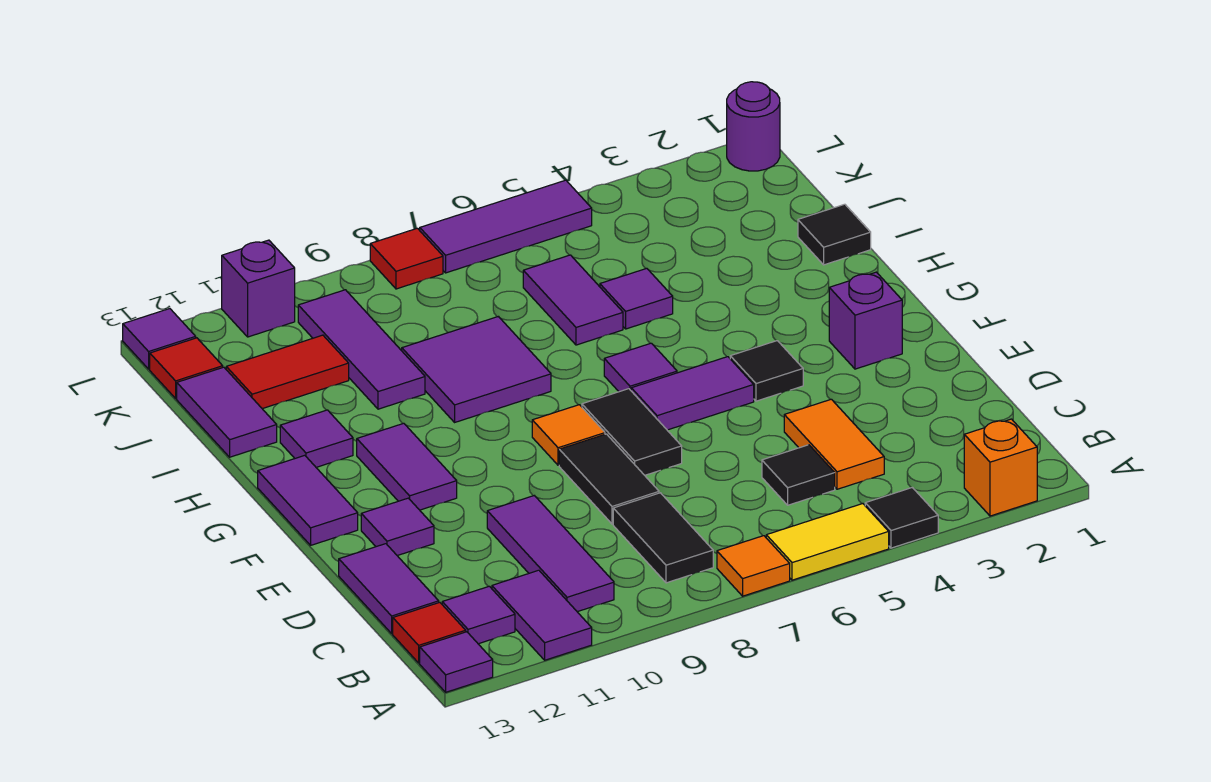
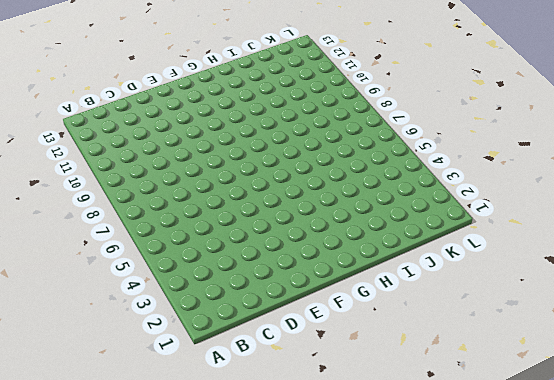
none -> orange 1x1 brick [964,419,1037,516]
none -> black 1x1 tile [865,488,938,548]
none -> yellow 1x2 tile [766,504,889,580]
none -> orange 1x1 tile [717,536,790,596]

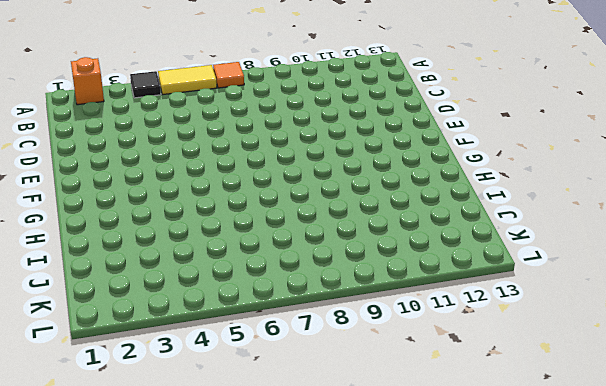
none -> purple 1x2 tile [492,570,592,660]
none -> purple 1x1 tile [420,632,493,692]
none -> black 1x2 tile [613,493,713,583]
none -> purple 1x3 tile [487,496,614,612]

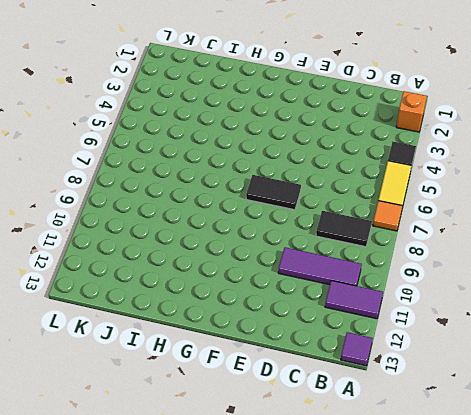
none -> purple 1x1 tile [442,586,515,644]
none -> red 1x1 tile [393,602,466,663]
none -> orange 1x2 tile [784,399,884,489]
none -> black 1x1 tile [762,445,835,505]

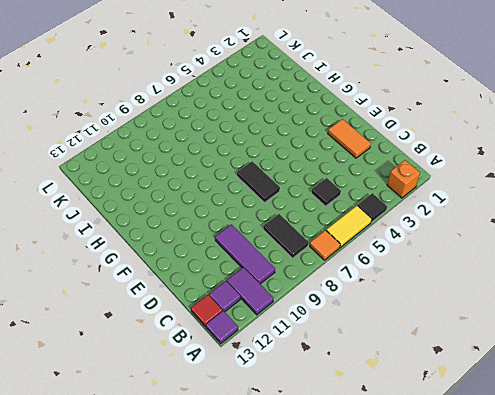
orange 1x2 tile [328,119,371,158] -> orange 1x2 tile moved to [784,399,884,489]
none -> purple 1x2 tile [339,544,439,633]
none -> black 1x2 tile [559,434,659,524]
none -> purple 1x1 tile [361,498,434,556]
none -> purple 1x1 brick [829,272,902,369]

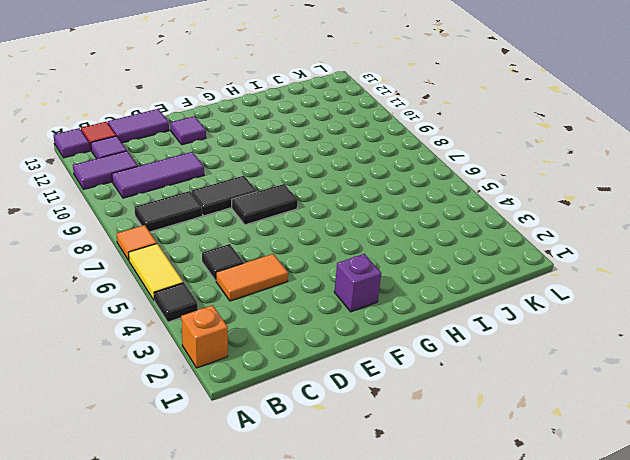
none -> black 1x1 tile [730,341,803,401]
none -> purple 1x2 tile [631,357,754,430]
none -> orange 1x1 tile [532,405,605,465]
none -> purple 1x2 tile [357,423,457,510]

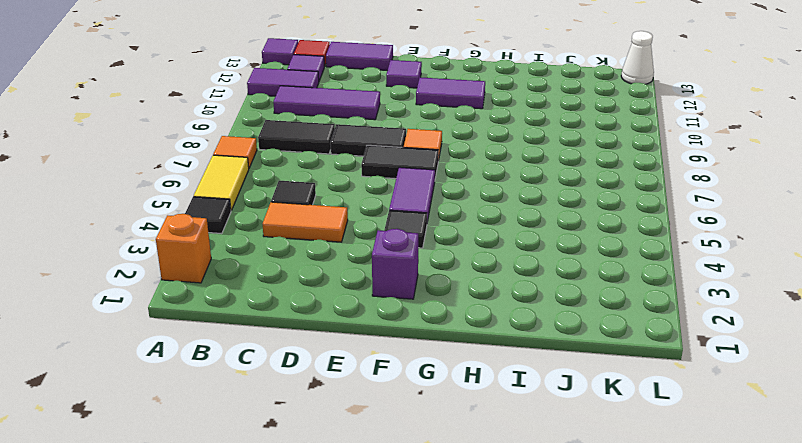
white 1x1 cone [621,31,654,84] -> purple 1x1 tile [123,309,196,369]
none -> purple 1x2 tile [258,455,358,545]
none -> purple 1x1 tile [604,343,677,392]
none -> purple 2x2 tile [401,317,551,422]
none -> purple 1x1 tile [280,410,353,467]

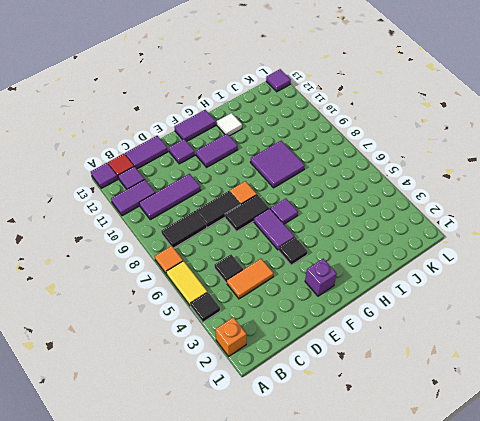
white 1x1 tile [217,113,242,136] -> purple 1x1 tile [280,410,353,467]
none -> black 1x1 tile [798,204,871,265]
none -> purple 1x1 tile [600,268,673,329]
none -> purple 1x2 tile [523,255,623,345]
none -> purple 1x3 tile [298,290,425,409]

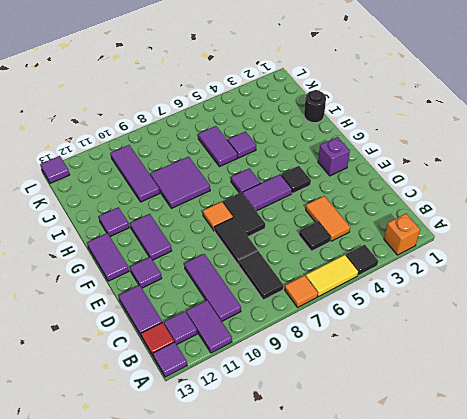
black 1x1 round brick [304,90,326,123] -> black 1x1 tile [798,204,871,265]
none -> purple 1x2 tile [177,367,277,457]
none -> red 1x2 tile [226,335,349,409]
none -> red 1x1 tile [150,338,223,398]
none -> purple 1x1 round brick [727,82,780,171]

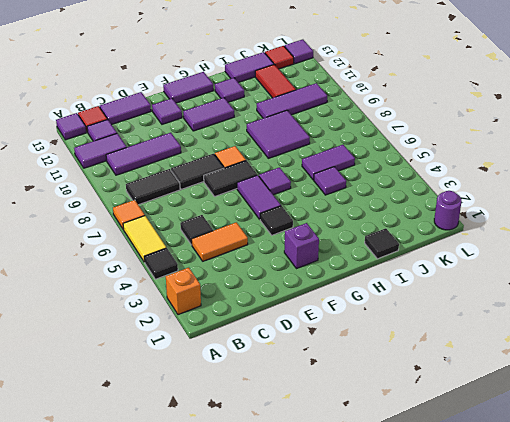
none -> purple 1x3 tile [420,180,592,273]
none -> red 1x1 tile [370,228,443,289]
none -> purple 1x1 brick [222,240,295,337]

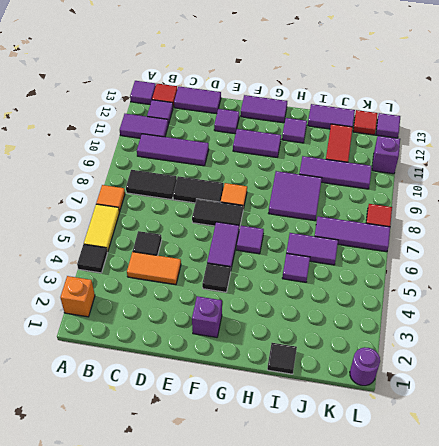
purple 1x3 tile [315,216,390,252] -> purple 1x3 tile turned to [420,180,592,273]

